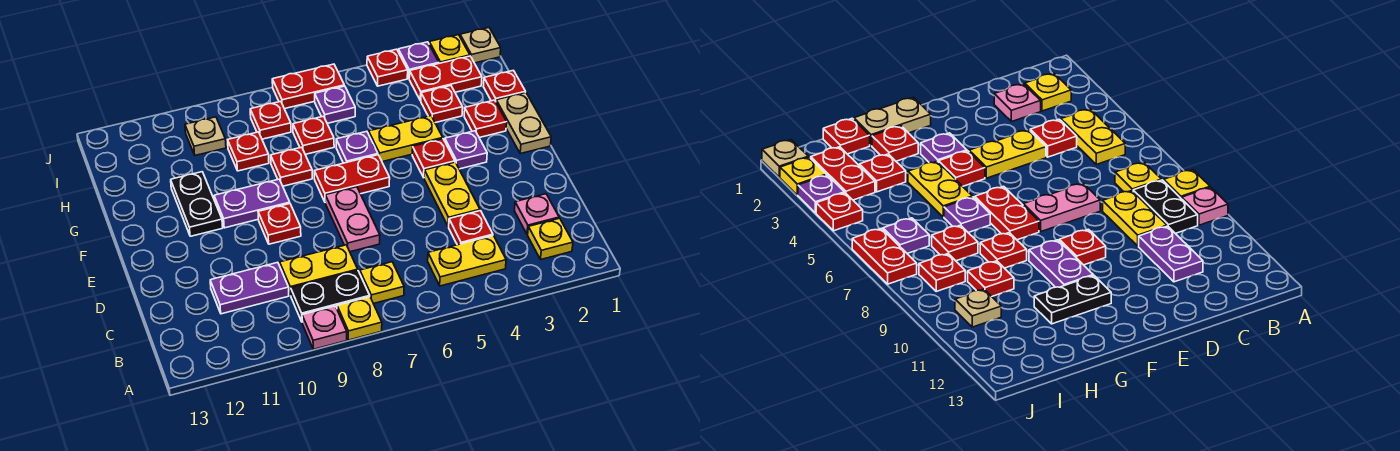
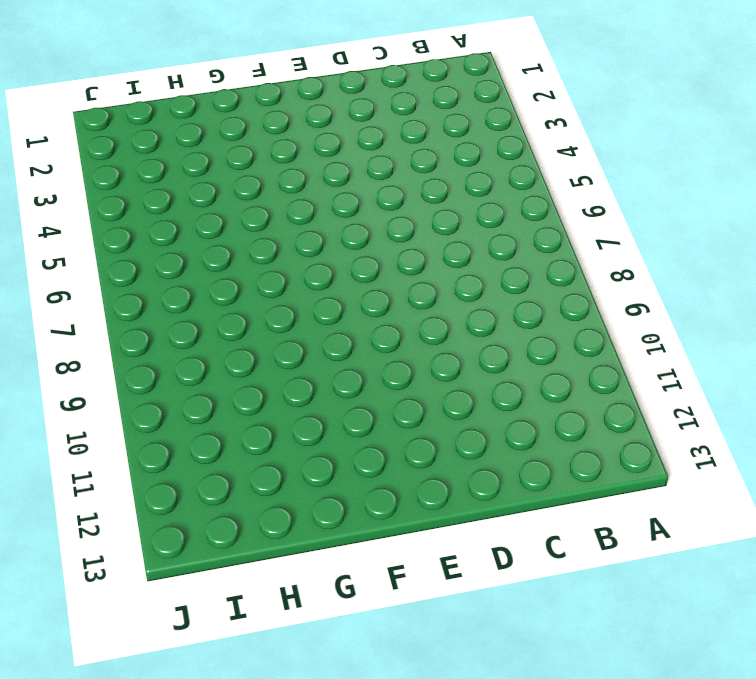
none -> yellow 1x1 plate [337,297,382,340]
none -> pink 1x1 plate [302,306,347,349]
none -> yellow 1x1 plate [528,218,573,260]
none -> yellow 1x2 plate [428,236,506,286]

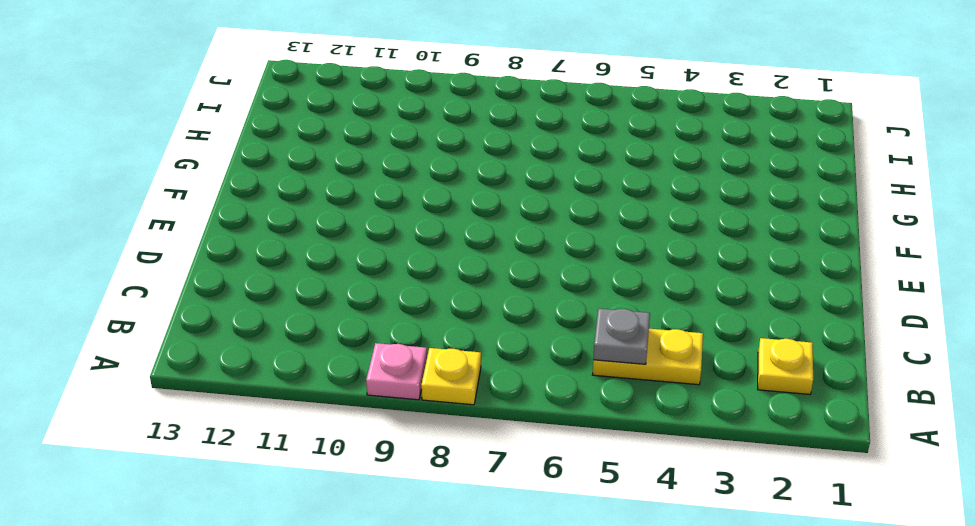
grey 1x1 plate [593,309,650,364] -> none
none -> yellow 1x1 plate [360,262,404,304]
none -> black 1x2 plate [291,271,370,321]
none -> pink 1x1 plate [514,194,559,234]
none -> red 1x1 plate [449,211,493,245]

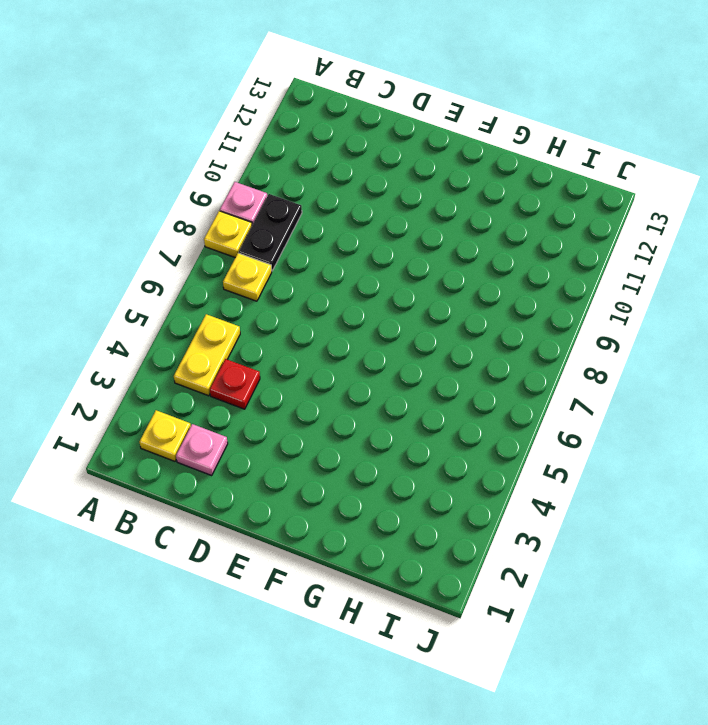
none -> yellow 1x2 plate [280,245,358,296]
none -> purple 1x2 plate [210,262,289,314]
none -> yellow 1x2 plate [424,162,480,226]
none -> pink 1x2 plate [325,187,380,252]

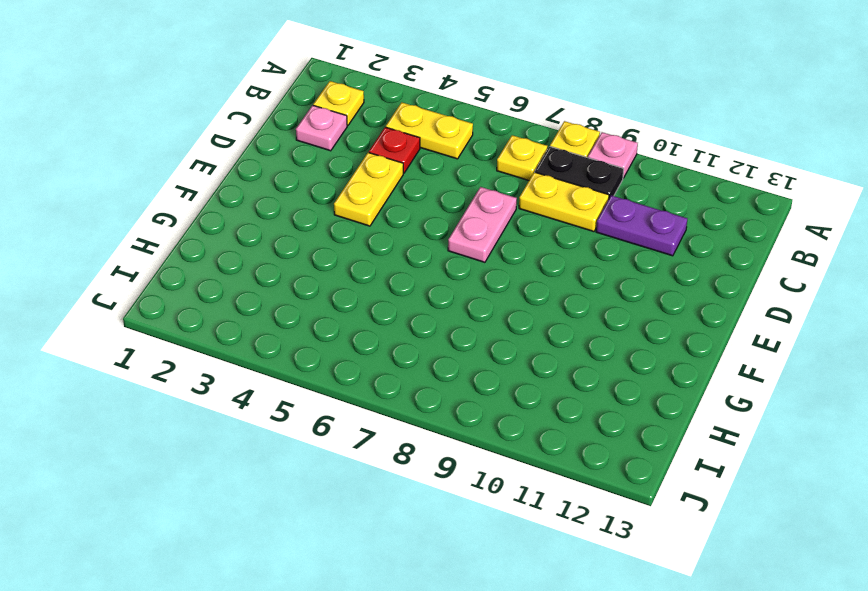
none -> red 1x1 plate [258,204,301,244]
none -> tan 1x2 plate [496,93,551,154]
none -> purple 1x1 plate [445,131,487,169]
none -> red 1x1 plate [412,139,455,177]

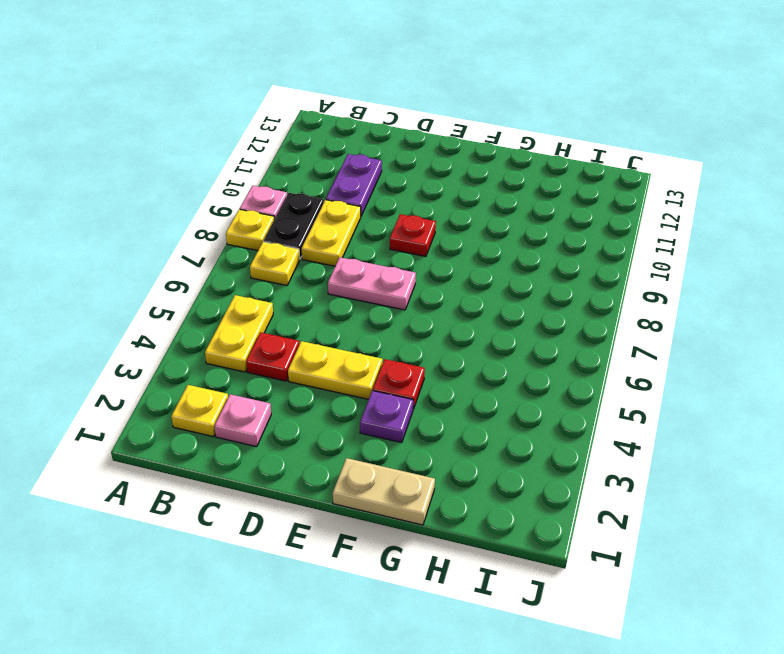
none -> red 1x2 plate [314,155,390,202]
none -> purple 1x2 plate [214,179,290,228]
none -> black 1x2 plate [171,172,223,236]
none -> red 1x1 plate [464,100,507,138]

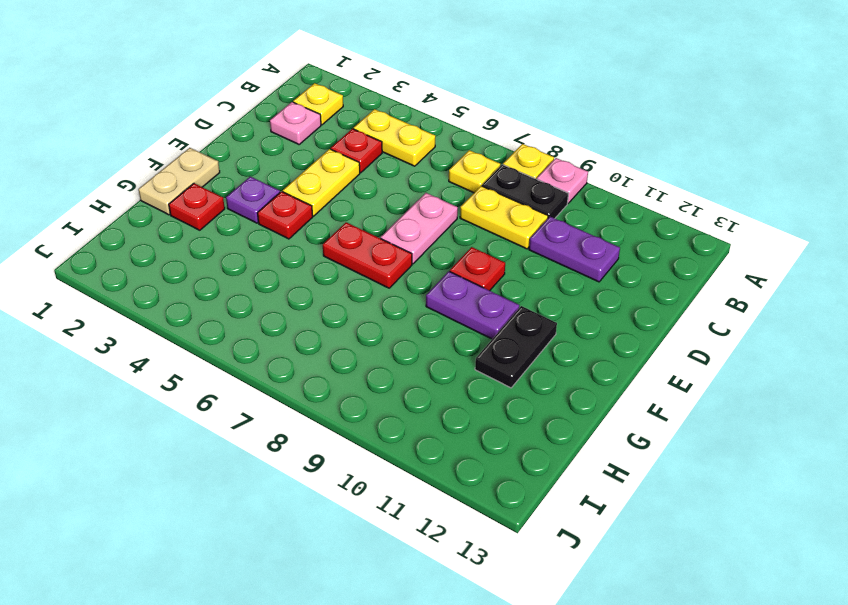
none -> yellow 1x2 plate [369,116,443,162]
none -> purple 1x1 plate [336,131,378,163]
none -> red 1x1 plate [271,147,312,186]
none -> red 1x1 plate [483,70,526,101]

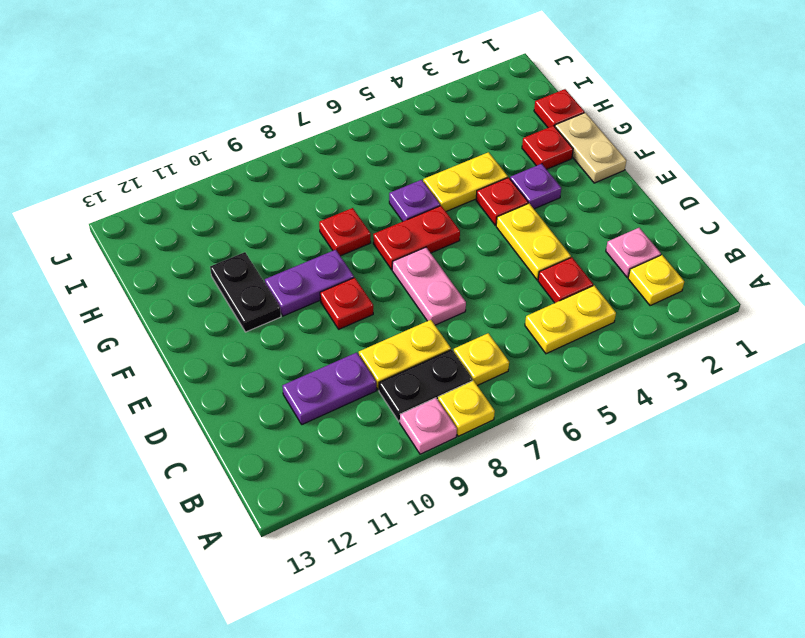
none -> red 1x1 plate [421,86,463,123]
none -> red 1x1 plate [293,116,334,154]
none -> red 1x1 plate [228,132,269,171]
none -> red 1x2 plate [409,56,482,101]

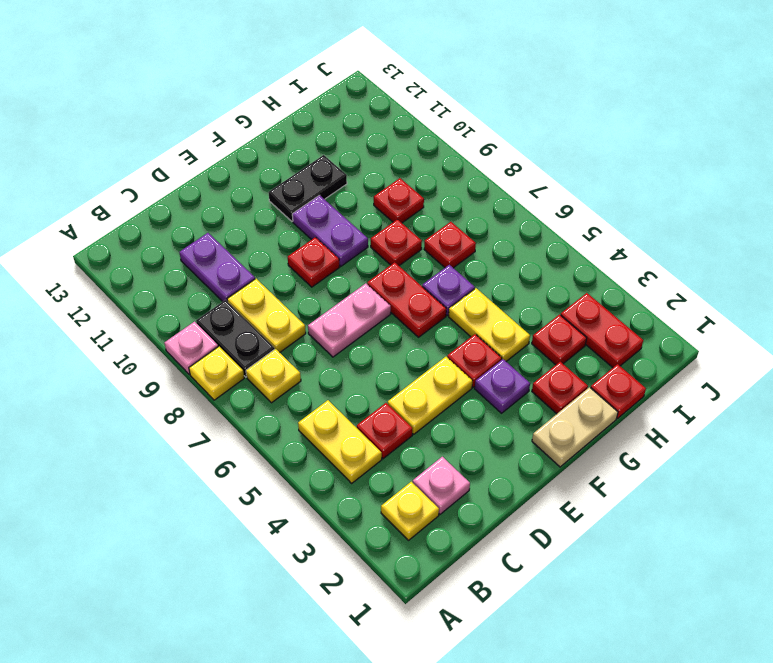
none -> purple 1x1 plate [315,86,355,123]
none -> red 1x1 plate [250,101,291,139]
none -> tan 1x1 plate [185,117,226,155]
none -> tan 1x1 plate [460,28,501,63]

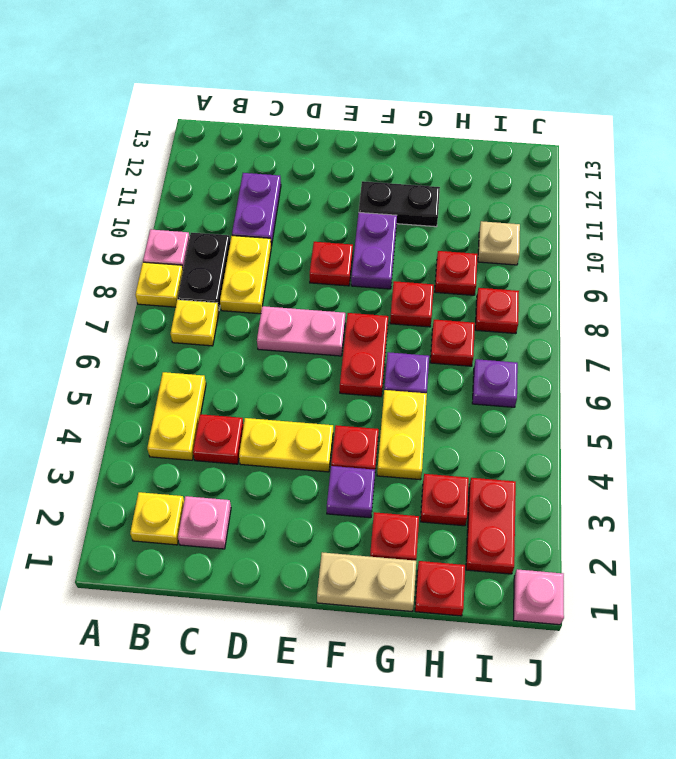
pink 1x1 plate [514,569,564,625] -> tan 1x1 plate [460,28,501,63]
none -> yellow 1x1 plate [429,35,470,63]
none -> purple 1x1 plate [398,42,439,78]
none -> red 1x1 plate [367,49,408,86]
none -> red 1x2 plate [272,64,344,109]

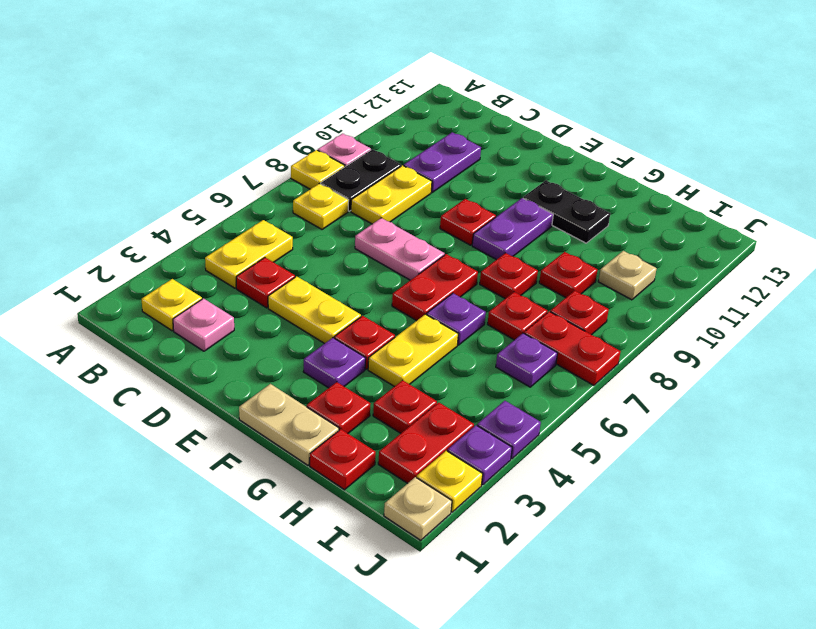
red 1x2 plate [524,312,621,385] -> red 1x2 plate turned to [272,64,344,109]
purple 1x1 plate [477,401,541,459] -> red 1x1 plate [367,49,408,86]

